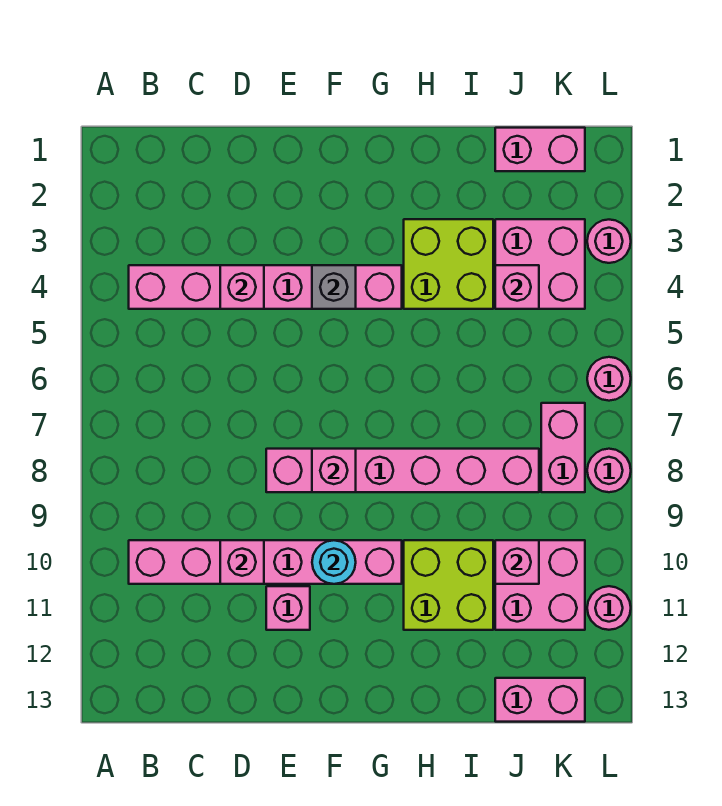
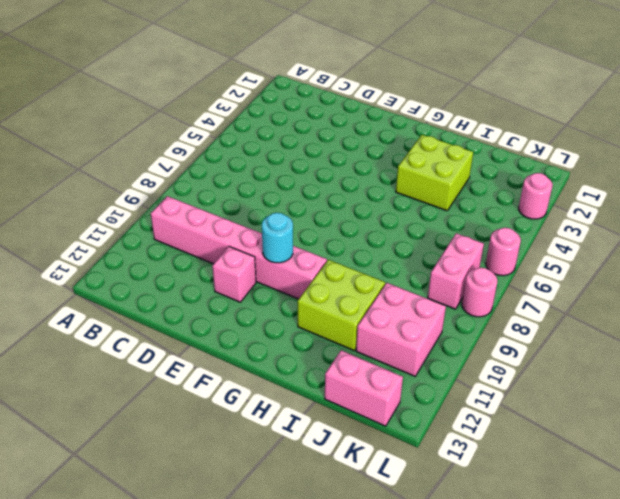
none -> pink 1x6 brick [129,265,402,309]
none -> pink 1x6 brick [266,449,539,492]
none -> pink 1x2 brick [495,128,585,171]

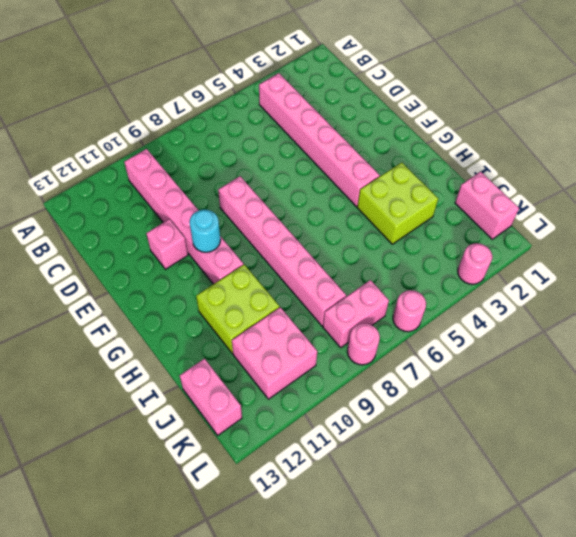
none -> pink 2x2 brick [495,219,585,309]
none -> pink 1x1 round brick [587,586,631,630]
none -> pink 1x1 brick [220,265,264,309]

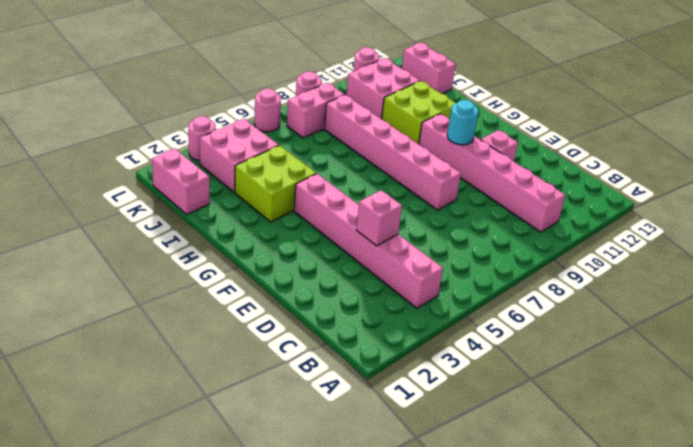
none -> pink 1x1 brick [220,540,264,584]
none -> grey 1x1 brick [312,265,356,309]
none -> pink 1x1 brick [312,449,356,492]

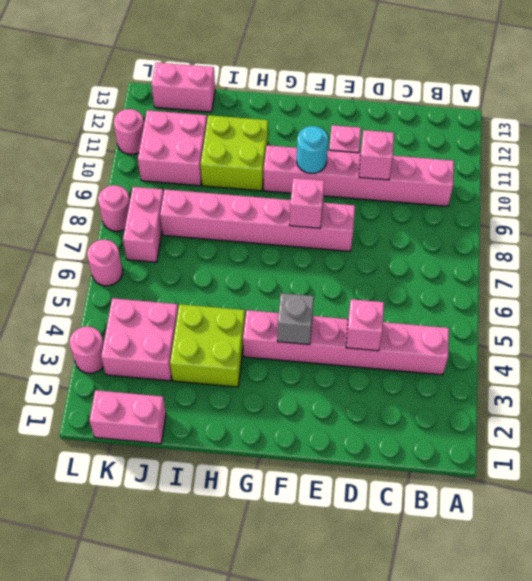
none -> pink 1x1 brick [495,265,539,309]
none -> pink 1x1 brick [495,540,539,584]

